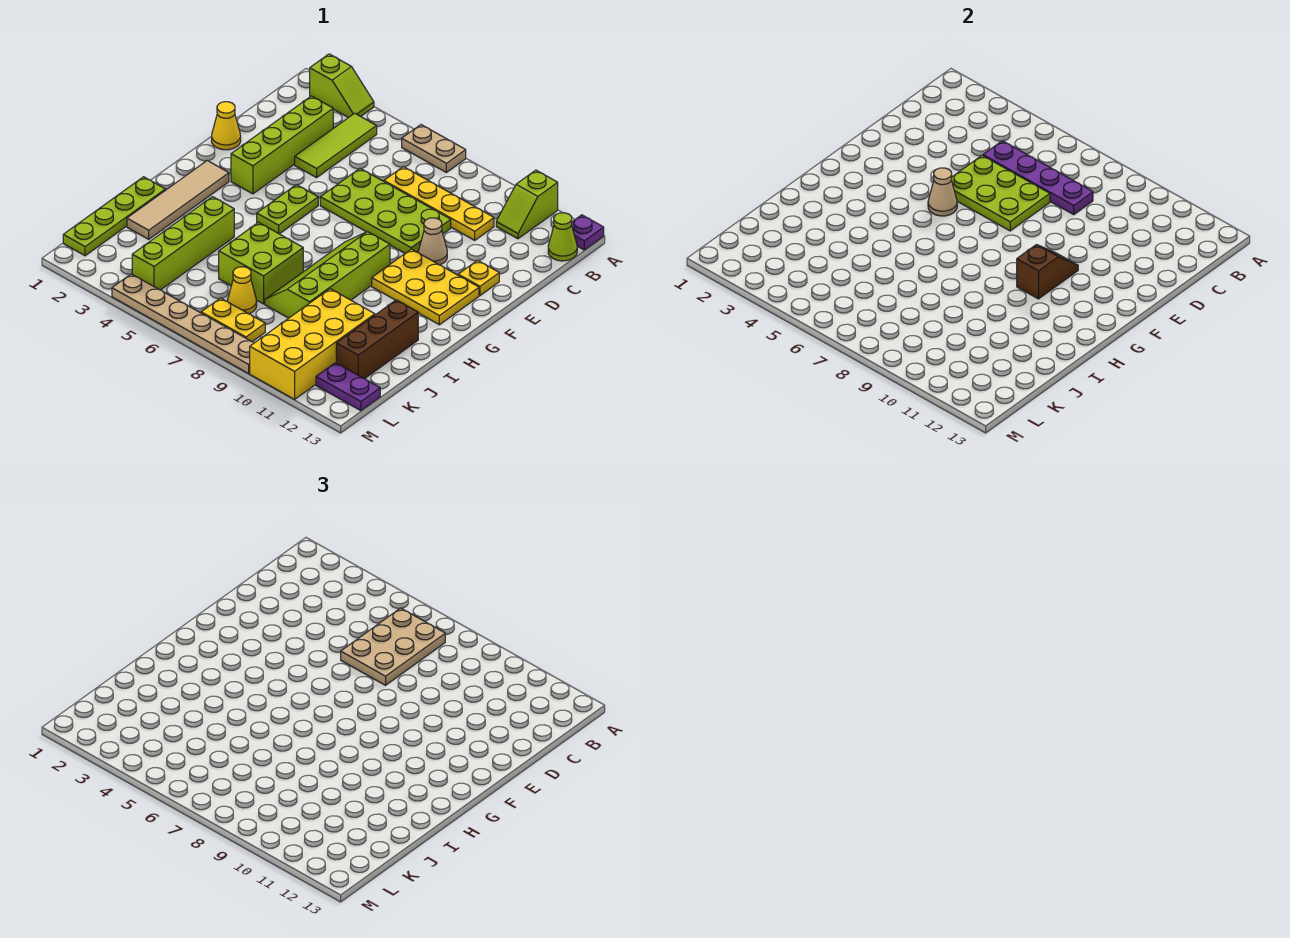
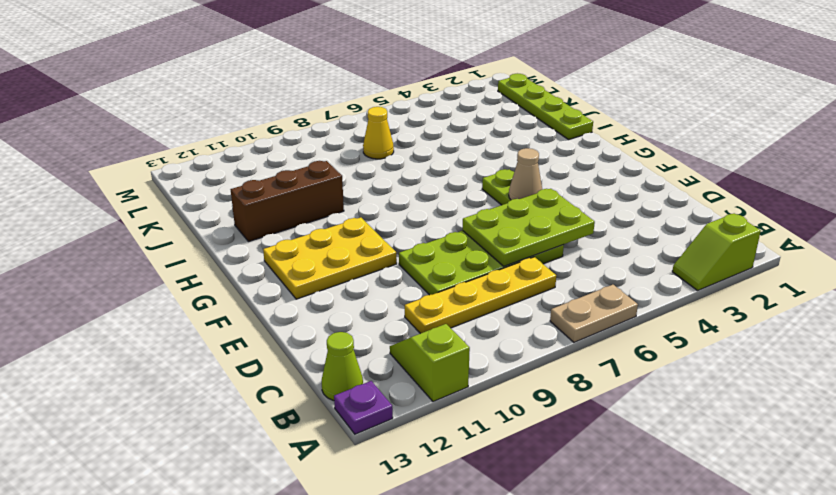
brown 1x3 brick [231,161,344,242] -> brown 1x3 brick turned to [336,300,418,379]
none -> lime 1x3 tile [295,113,377,178]
none -> lime 1x4 brick [231,96,333,194]
none -> yellow 1x1 cone [212,102,241,150]
none -> tan 1x1 cone [418,218,447,265]

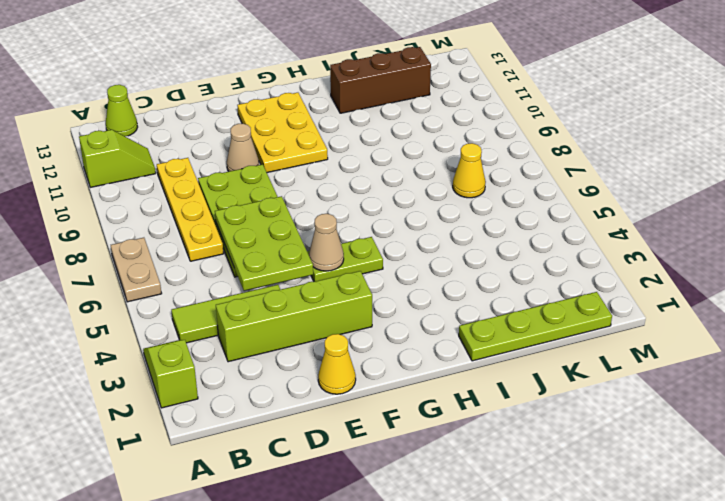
none -> purple 1x1 plate [572,215,604,250]
none -> yellow 1x1 plate [458,260,499,295]
none -> tan 1x4 tile [127,161,229,239]
none -> lime 2x4 slope [265,232,390,318]

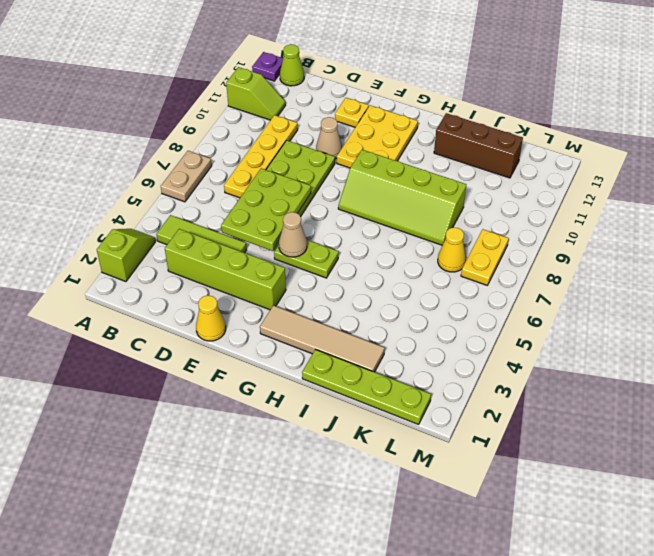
none -> lime 1x4 brick [132,197,234,290]
none -> lime 2x2 brick [219,223,303,304]
none -> yellow 2x4 brick [250,289,375,399]
none -> purple 1x2 plate [316,363,380,411]

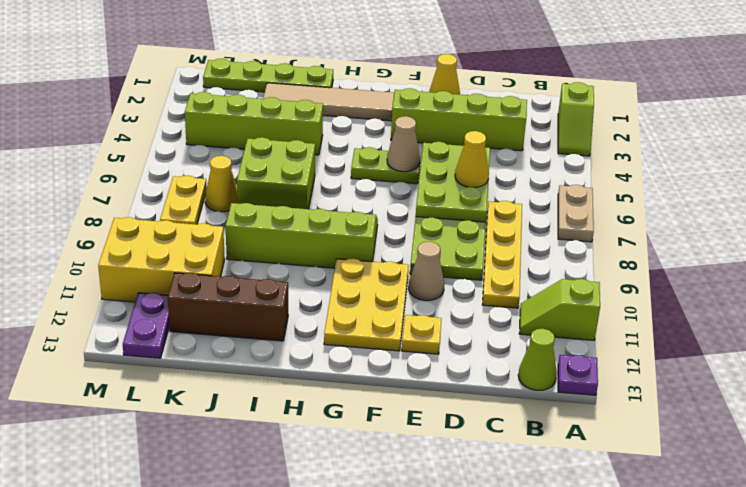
yellow 1x1 cone [455,131,489,187] -> tan 2x3 plate [341,608,445,685]
yellow 2x3 brick [98,217,225,302] -> yellow 2x4 brick [250,289,375,399]
none -> lime 1x3 tile [295,113,377,178]
none -> tan 1x6 plate [112,274,254,374]
none -> purple 1x4 plate [983,141,1093,214]
none -> brown 1x2 slope [1017,245,1078,299]

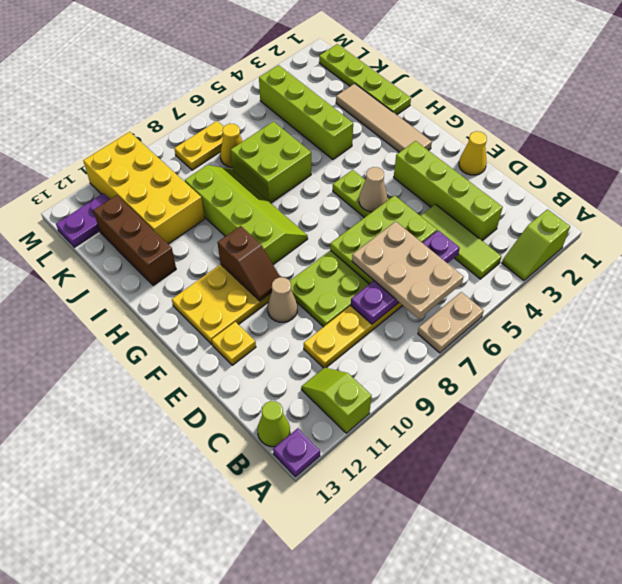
none -> tan 1x6 plate [112,274,254,374]

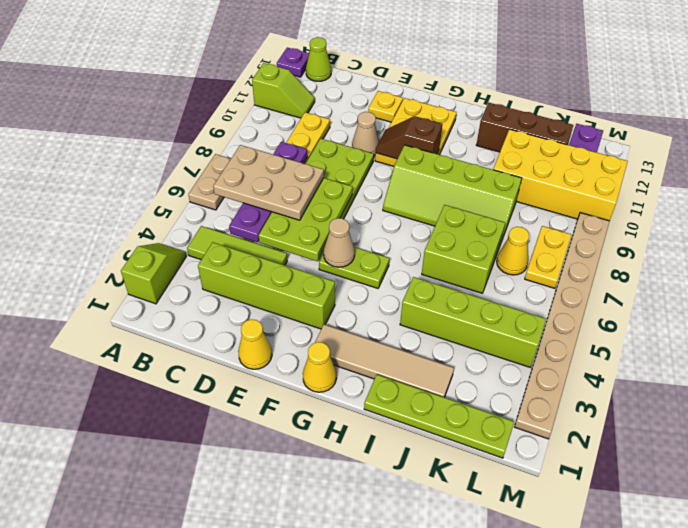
yellow 1x1 cone [303,342,337,392] -> none
tan 1x8 plate [515,213,610,439] -> tan 1x6 plate [112,274,254,374]

